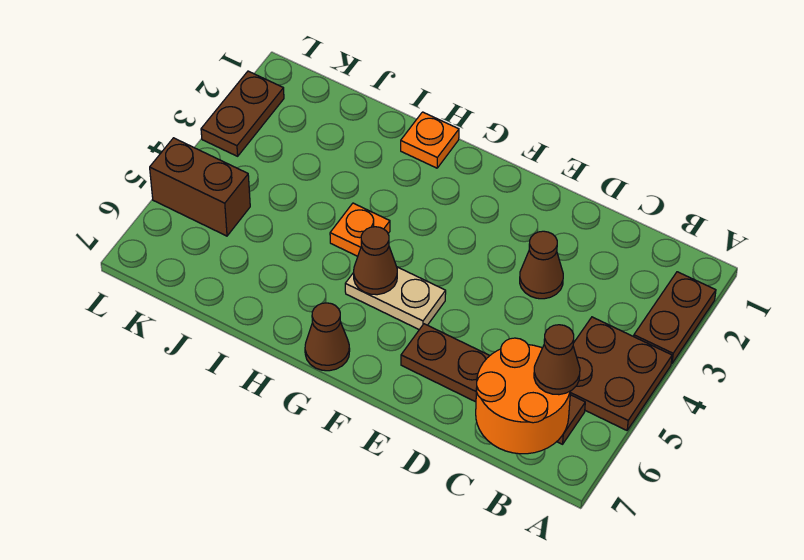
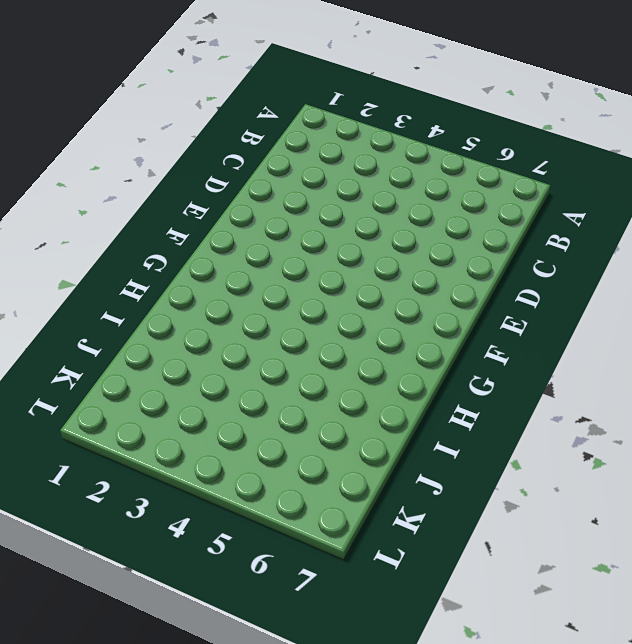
none -> brown 1x2 plate [634,272,716,364]
none -> brown 2x2 plate [570,317,672,430]
none -> brown 1x4 plate [401,324,585,444]

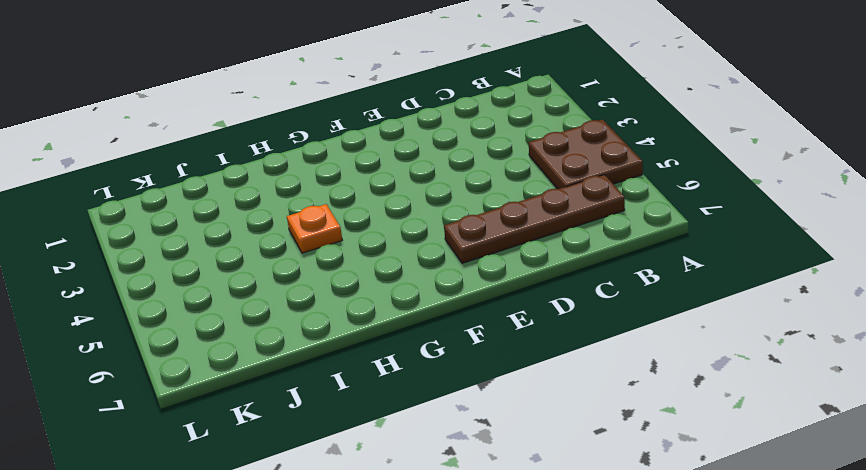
none -> brown 1x2 plate [634,272,716,364]
none -> brown 1x1 cone [520,231,563,299]
none -> tan 1x2 plate [345,267,446,330]

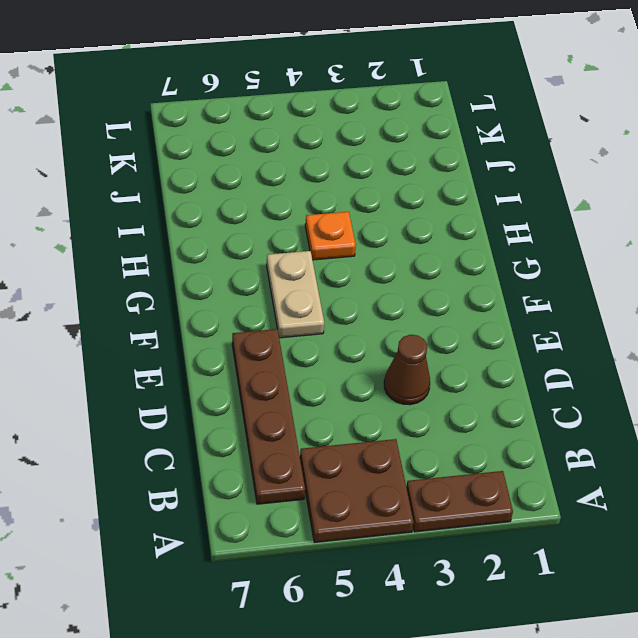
none -> brown 1x1 cone [305,303,350,371]
none -> orange 1x1 plate [401,112,459,168]
none -> brown 1x2 brick [150,138,250,236]

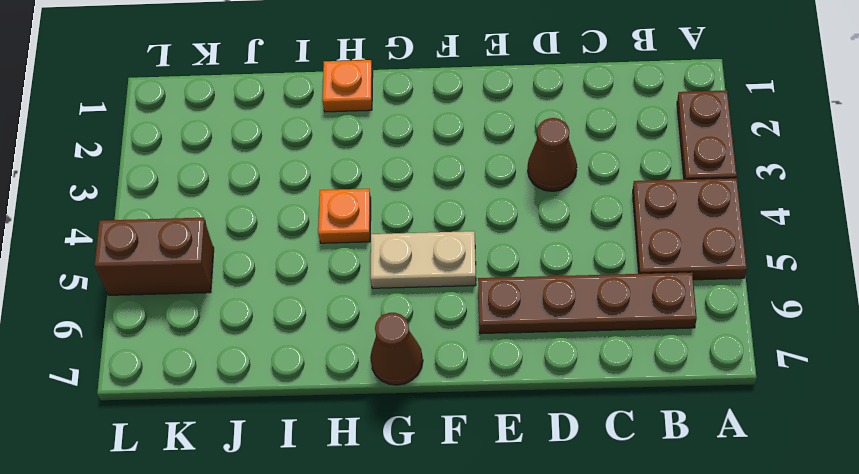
none -> brown 1x2 plate [201,71,284,156]
none -> orange 2x2 round brick [476,338,571,454]
none -> brown 1x1 cone [354,227,397,295]

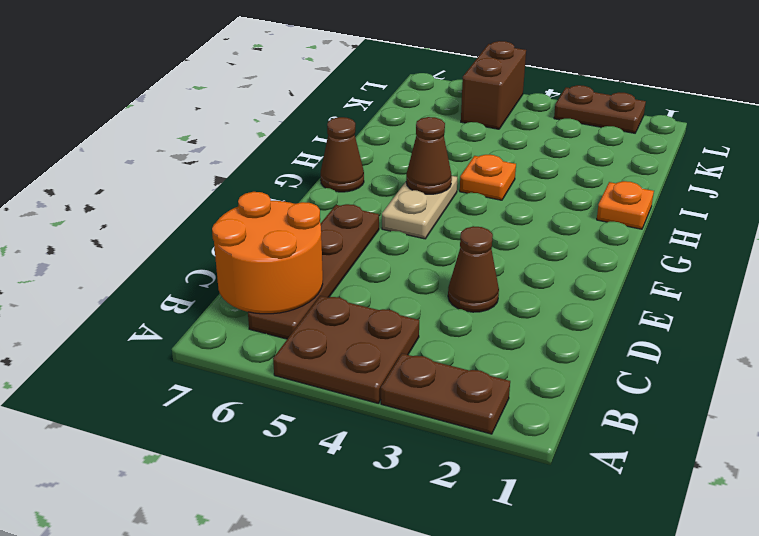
none -> brown 1x1 cone [534,325,580,395]

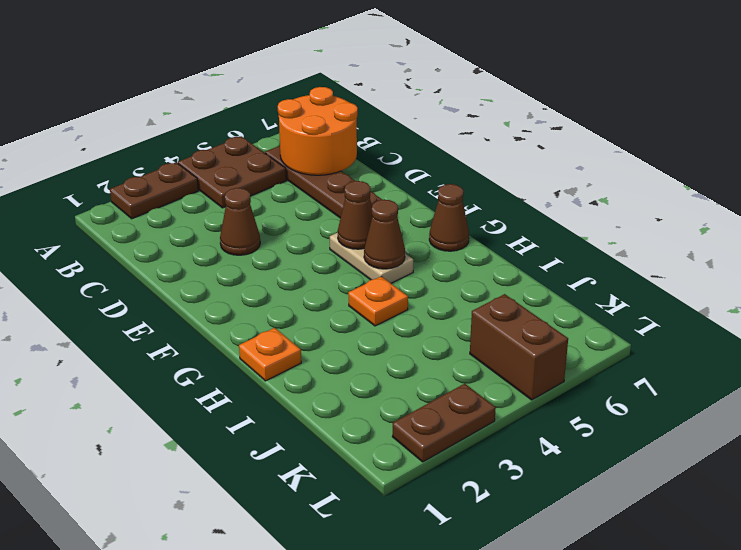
brown 1x1 cone [338,181,372,249] -> brown 1x1 cone moved to [534,325,580,395]

